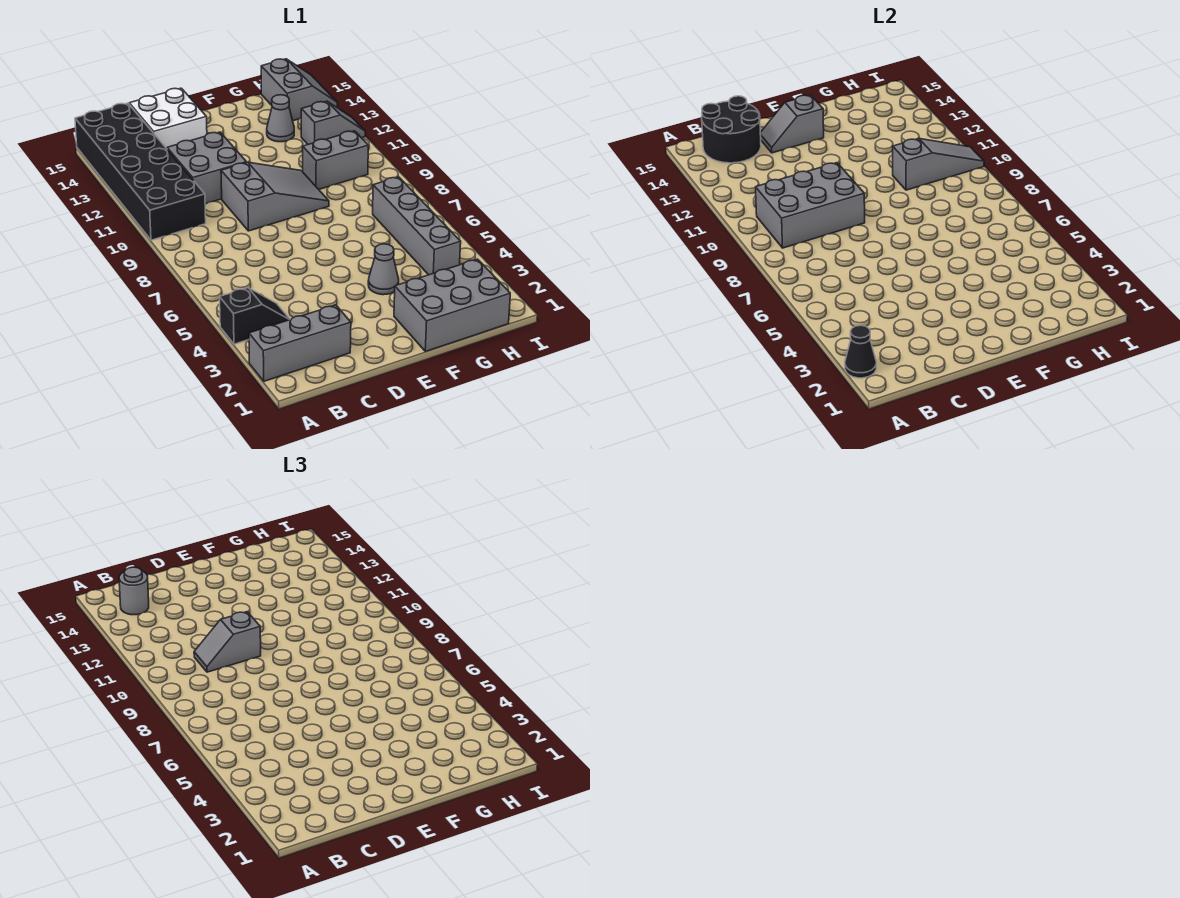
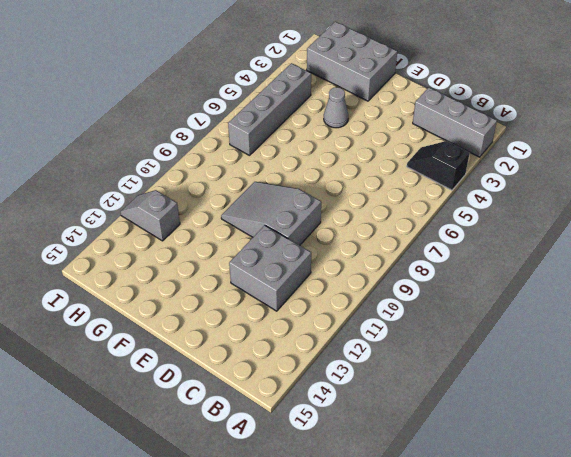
none -> black 2x6 brick [75,103,206,240]
none -> white 2x2 brick [129,88,207,149]
none -> grey 1x2 brick [303,131,368,189]

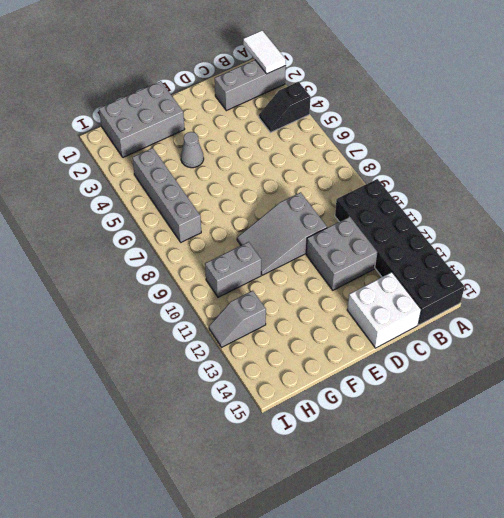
white 1x2 tile [243,31,286,74] -> black 1x1 cone [845,325,876,378]
none -> grey 1x1 cone [267,95,294,142]
none -> grey 2x2 slope [261,59,337,121]
none -> grey 2x3 brick [756,163,865,248]

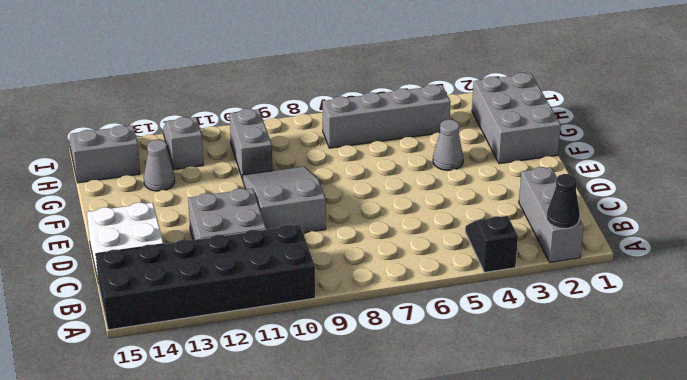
none -> grey 2x3 brick [756,163,865,248]
none -> black 2x2 round brick [702,96,761,163]
none -> grey 1x2 slope [760,95,824,153]

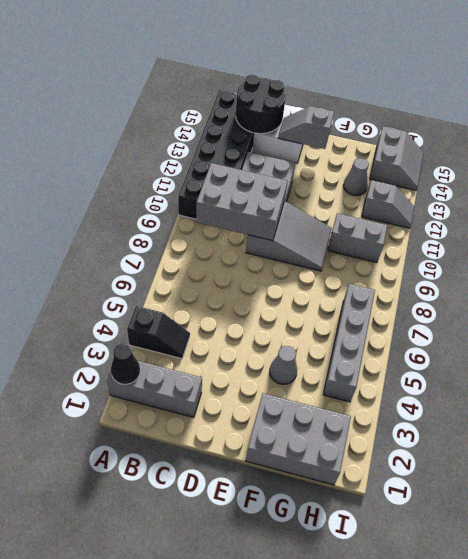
none -> grey 1x3 slope [893,139,984,190]
none -> grey 1x1 round brick [119,567,149,615]
none -> grey 1x2 slope [194,612,261,672]

